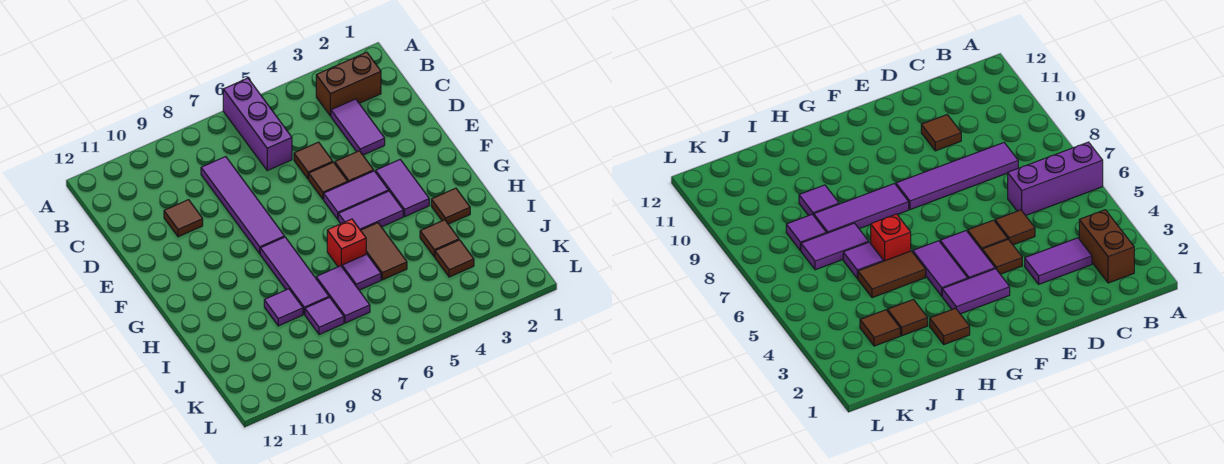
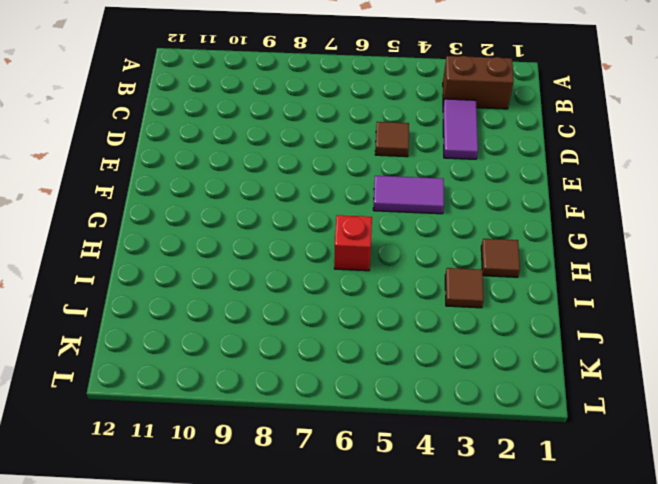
none -> purple 1x3 brick [223,78,292,171]
none -> purple 1x4 tile [201,157,285,254]
none -> brown 1x1 tile [164,200,203,237]

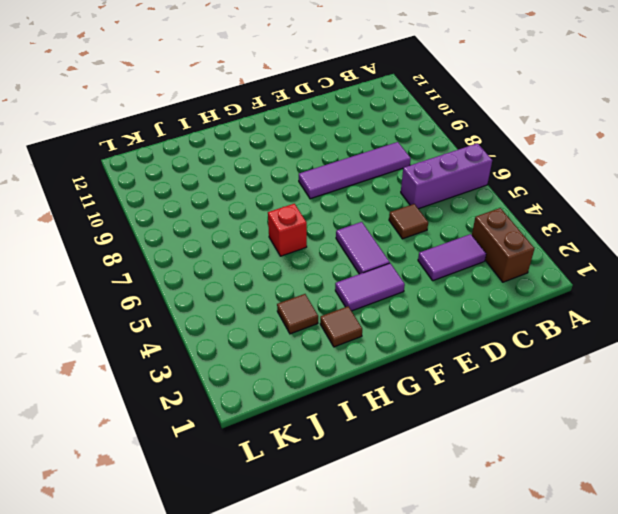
none -> brown 1x1 tile [164,200,203,237]
none -> brown 1x1 tile [335,151,374,182]
none -> brown 1x1 tile [309,162,348,199]

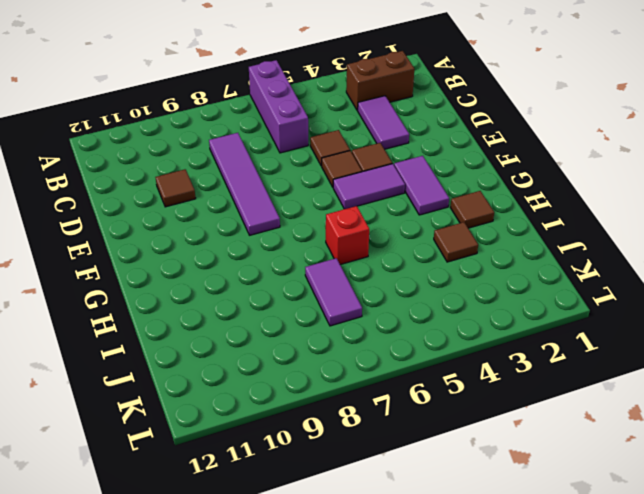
none -> purple 1x2 tile [338,191,403,230]
none -> purple 1x3 tile [260,237,329,314]
none -> brown 1x2 tile [361,223,407,280]

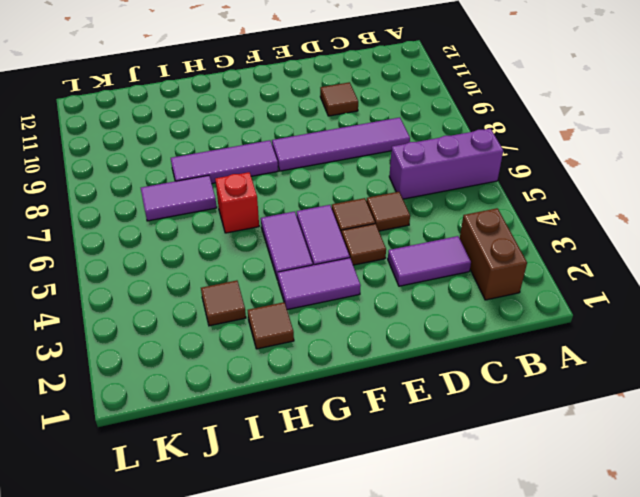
none -> brown 1x2 tile [361,223,407,280]
none -> purple 1x1 tile [342,254,381,290]
none -> purple 1x1 tile [264,289,303,326]

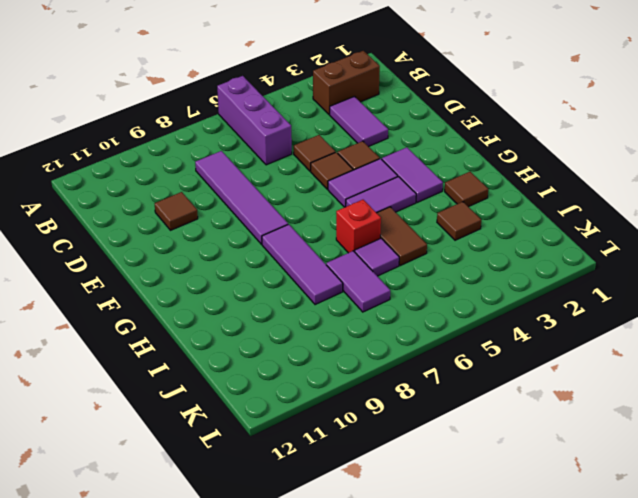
none -> purple 1x1 tile [264,289,303,326]
none -> brown 1x1 tile [435,240,474,277]
none -> purple 1x1 tile [305,297,344,335]

